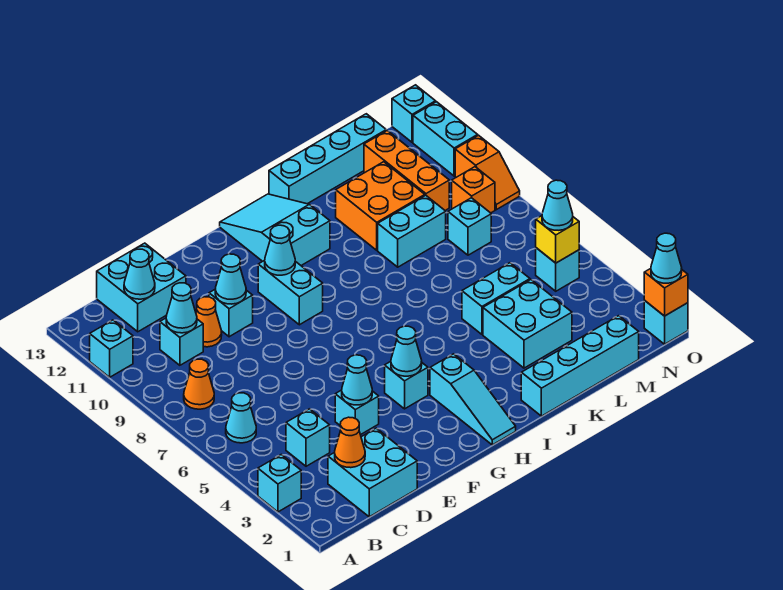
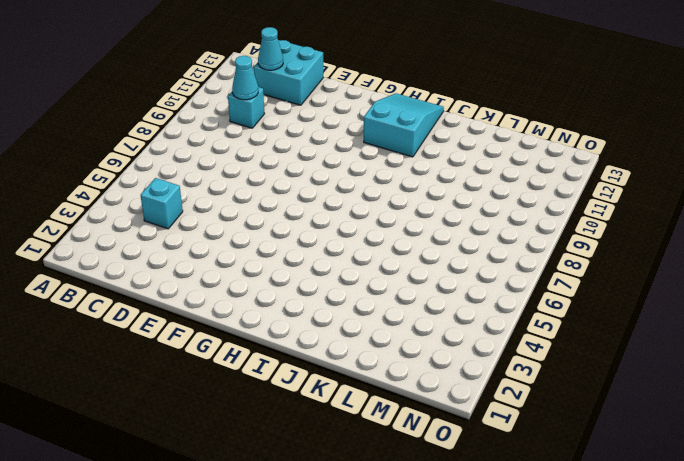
none -> cyan 1x1 brick [258,455,301,512]
none -> cyan 1x1 brick [90,320,133,377]
none -> cyan 1x1 cone [226,393,256,443]
none -> orange 1x1 cone [184,359,214,409]

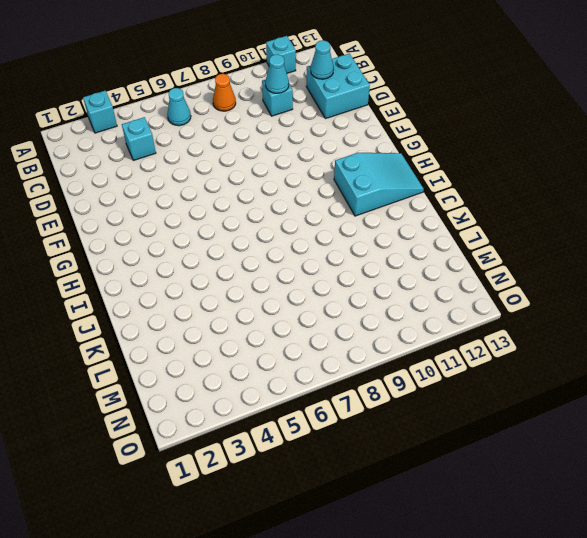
none -> cyan 2x2 brick [328,428,417,517]
none -> orange 1x1 cone [196,297,222,347]
none -> cyan 1x1 brick [335,390,379,435]
none -> cyan 1x1 brick [209,290,253,337]

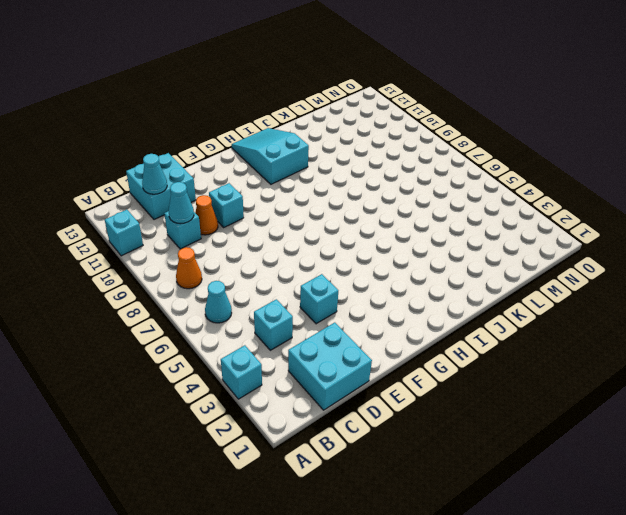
none -> cyan 1x1 brick [385,361,428,409]
none -> cyan 1x2 brick [258,260,323,325]
none -> cyan 1x3 slope [430,354,516,445]
none -> cyan 1x4 brick [521,316,639,416]

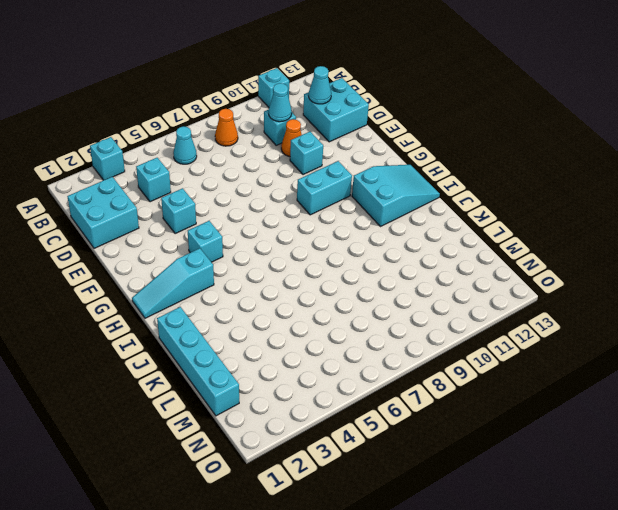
none -> cyan 1x4 brick [269,114,386,204]
none -> cyan 2x2 brick [483,280,572,368]
none -> cyan 1x2 brick [462,263,530,334]
none -> cyan 1x2 brick [378,195,446,267]

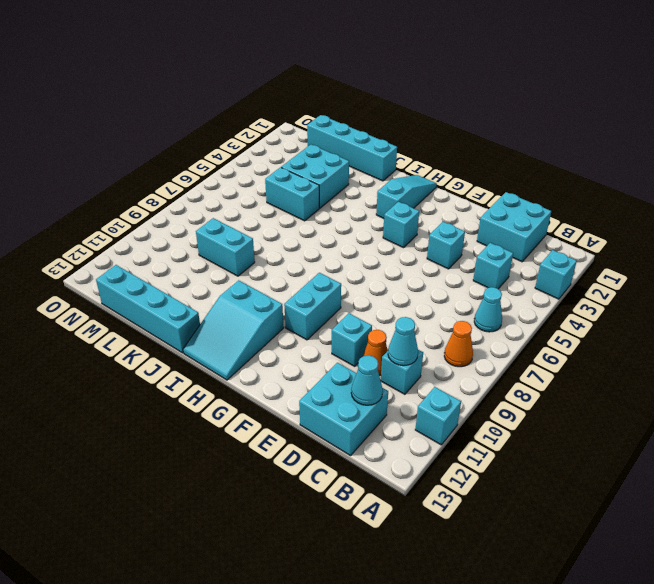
none -> orange 2x2 brick [336,162,425,250]
none -> cyan 1x1 brick [448,198,491,255]
none -> orange 1x3 brick [364,131,449,210]
none -> cyan 1x1 brick [536,248,579,291]

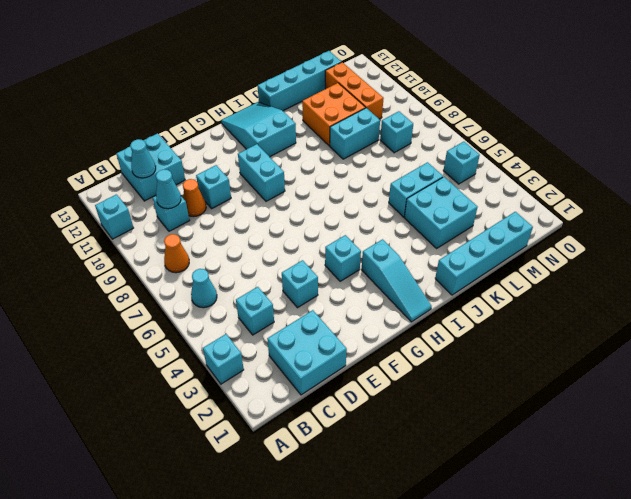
none -> orange 1x1 brick [452,167,495,213]
none -> cyan 1x1 brick [644,301,688,344]
none -> orange 1x2 slope [455,135,520,210]
none -> cyan 1x2 brick [413,102,478,176]

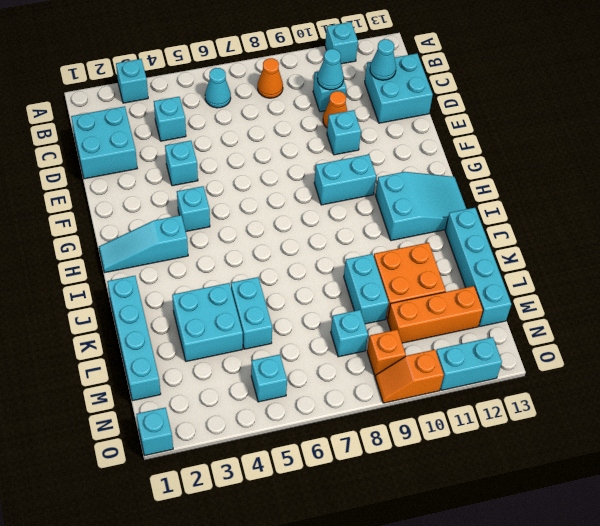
none -> cyan 1x1 brick [392,85,436,142]
none -> orange 1x1 cone [335,417,365,468]
none -> cyan 1x1 cone [342,355,372,405]
none -> cyan 1x1 cone [215,254,246,304]

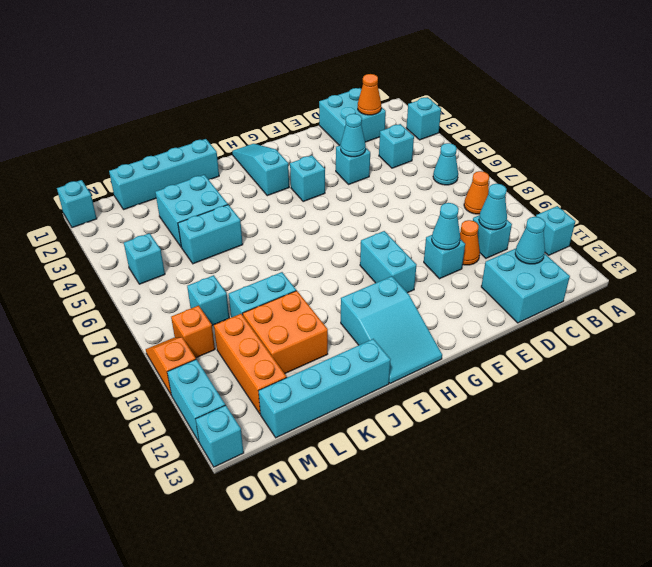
none -> cyan 1x1 cone [391,326,422,376]
none -> cyan 1x1 cone [265,225,295,275]
none -> yellow 1x1 brick [536,216,579,263]
none -> orange 1x1 brick [644,269,688,316]

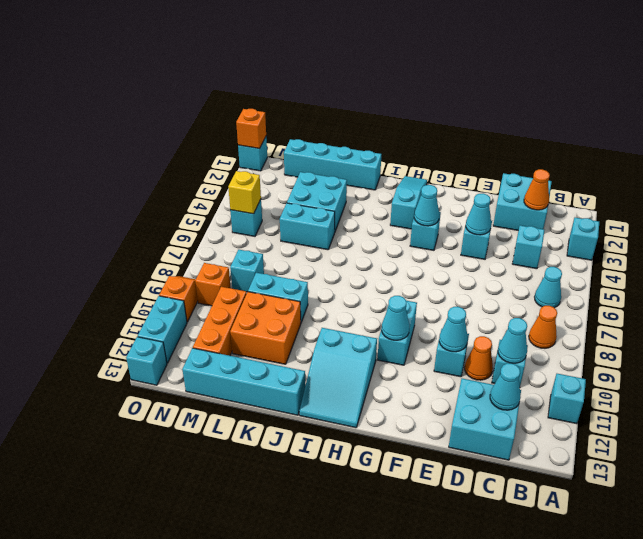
none -> cyan 1x1 cone [542,180,573,230]
none -> cyan 1x1 cone [651,233,682,283]

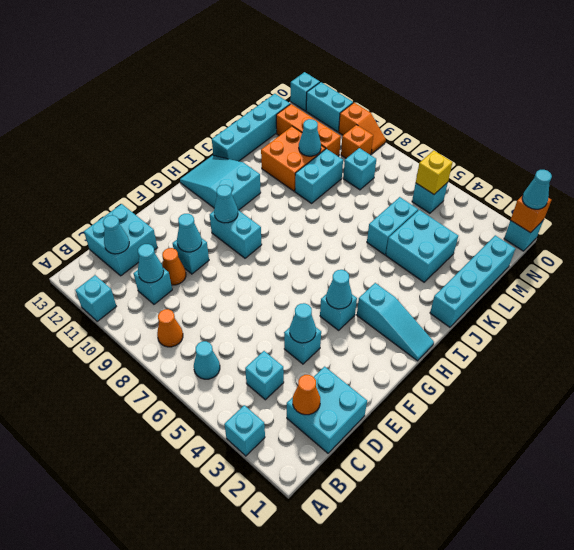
cyan 1x1 cone [299,119,321,156] -> cyan 1x1 cone moved to [542,180,573,230]

